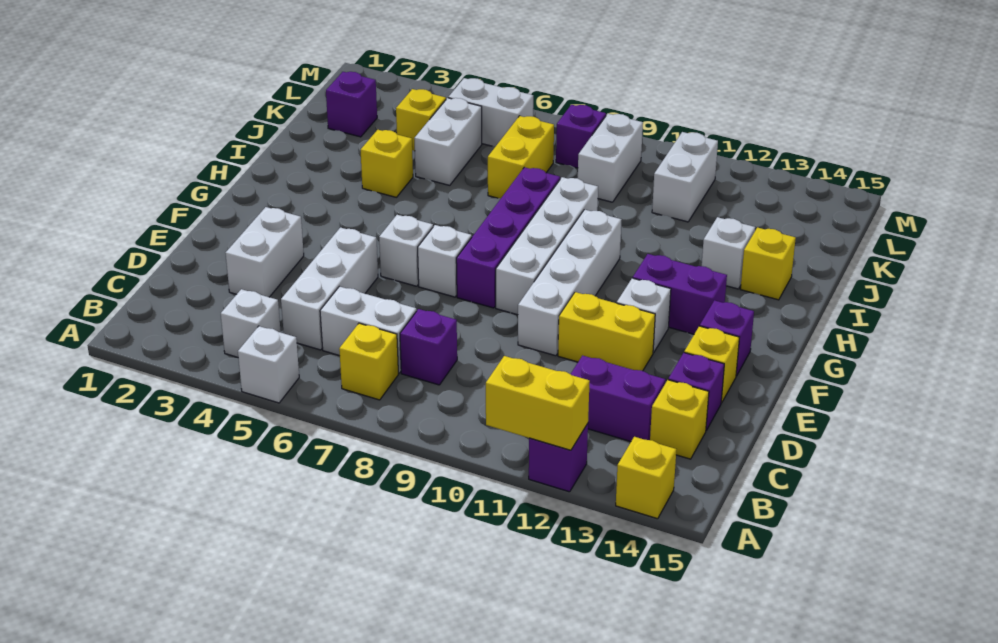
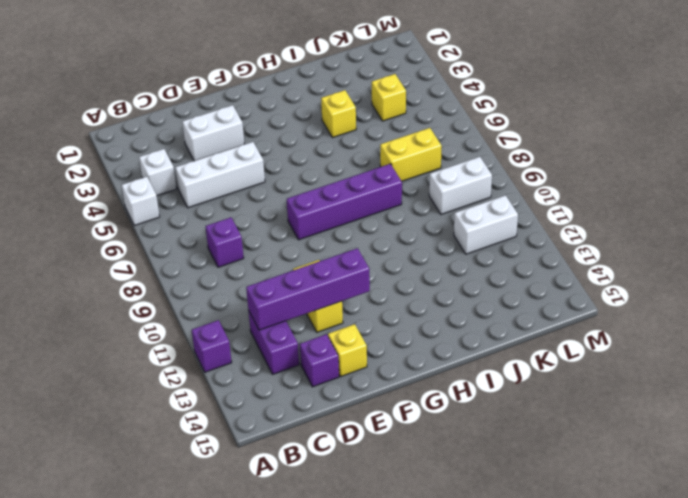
purple 1x4 brick [246,248,370,330] -> none
none -> yellow 1x1 brick [616,437,676,519]
none -> yellow 1x1 brick [339,323,399,400]
none -> white 1x2 brick [320,287,416,373]
none -> yellow 1x1 brick [650,380,709,459]

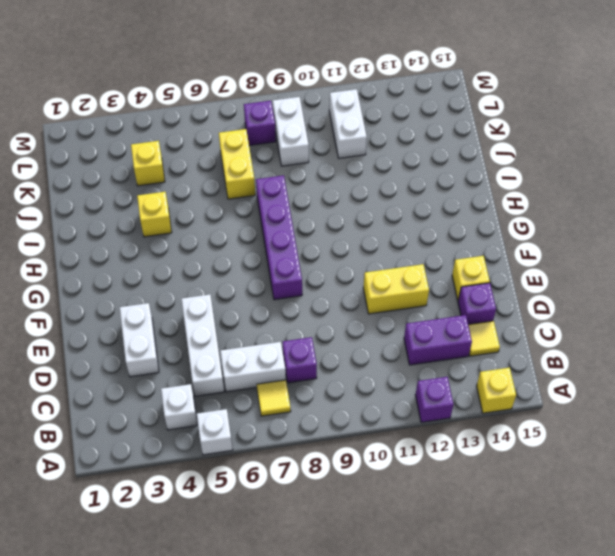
yellow 1x1 tile [257,380,291,416] -> yellow 1x1 brick [339,323,399,400]
yellow 1x1 tile [468,321,500,356] -> yellow 1x1 brick [650,380,709,459]
none -> white 1x4 brick [518,210,621,356]
none -> white 1x1 brick [379,215,433,286]
none -> white 1x1 brick [418,225,472,297]
none -> white 1x4 brick [496,177,598,315]

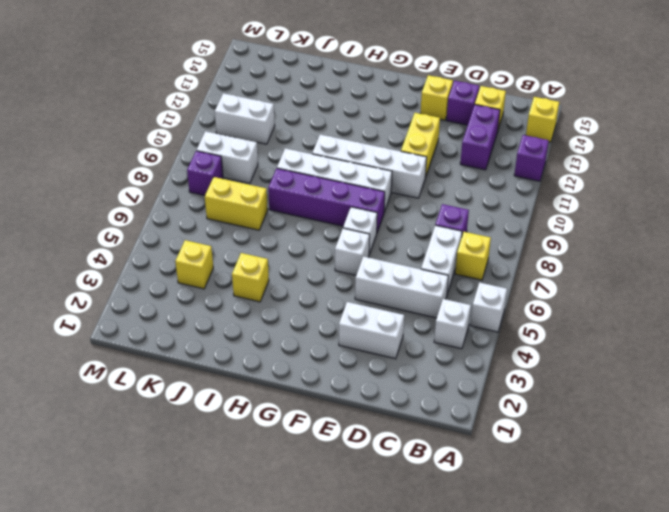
none -> white 1x1 brick [617,278,671,353]
none -> purple 1x1 brick [700,300,754,376]
none -> purple 1x2 brick [633,254,727,334]
none -> white 1x1 brick [702,217,755,289]

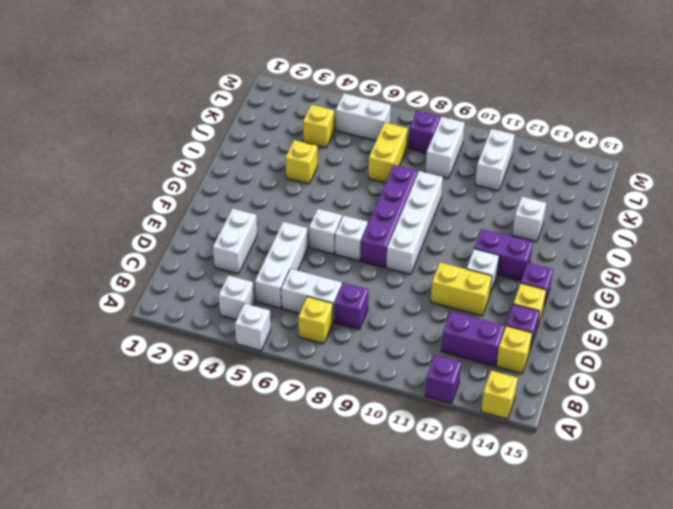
none -> white 1x4 brick [518,210,621,356]
none -> yellow 1x1 brick [741,227,796,300]
none -> white 1x2 brick [414,98,482,185]
none -> purple 1x1 brick [326,72,377,137]

